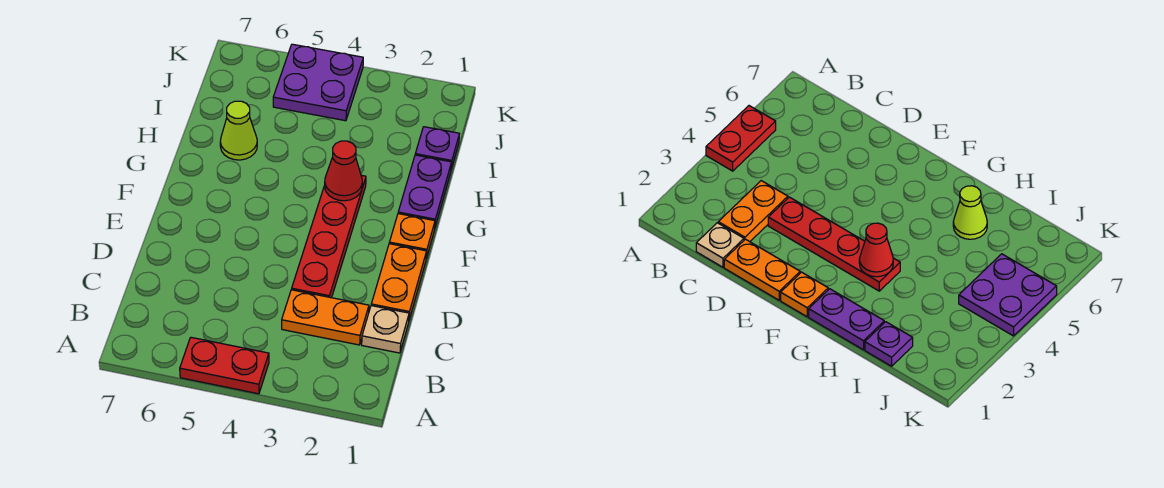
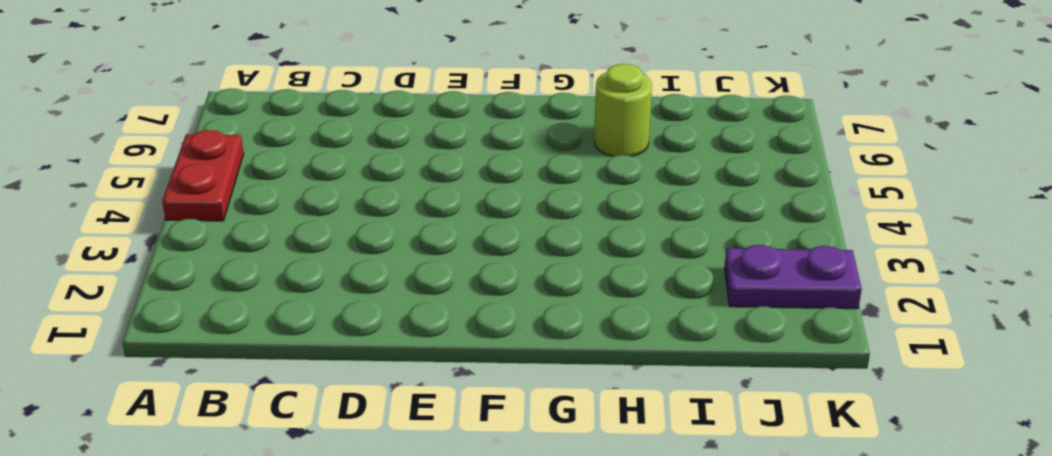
lime 1x1 round brick [594,64,652,157] -> lime 1x1 cone [220,101,257,160]
purple 1x2 plate [725,245,862,309] -> purple 1x2 plate moved to [398,155,452,227]
none -> tan 1x1 plate [362,306,409,353]
none -> orange 1x2 plate [282,290,369,345]

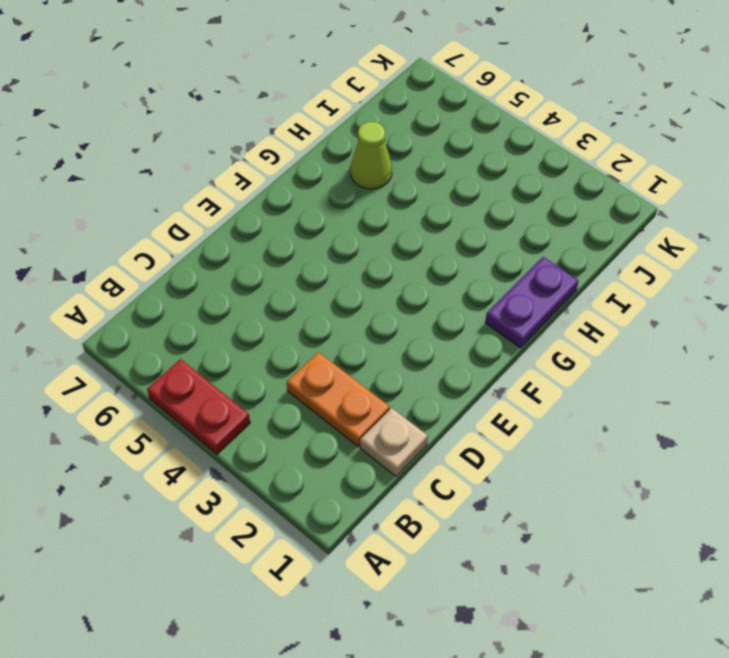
none -> orange 1x2 plate [371,244,427,320]
none -> red 1x4 plate [292,175,366,298]

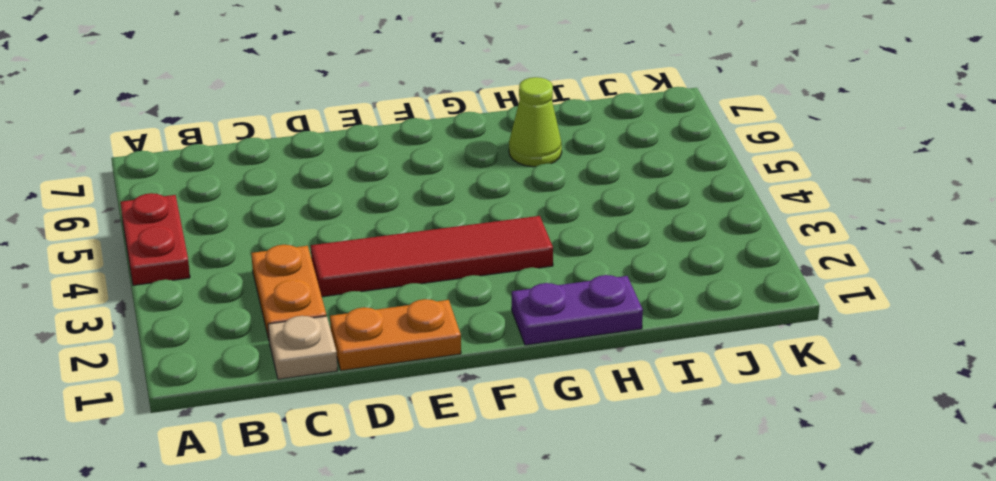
red 1x4 tile [311,216,553,297] -> red 1x4 plate [292,175,366,298]
none -> orange 1x1 plate [389,214,435,258]
none -> purple 1x1 plate [415,127,459,169]

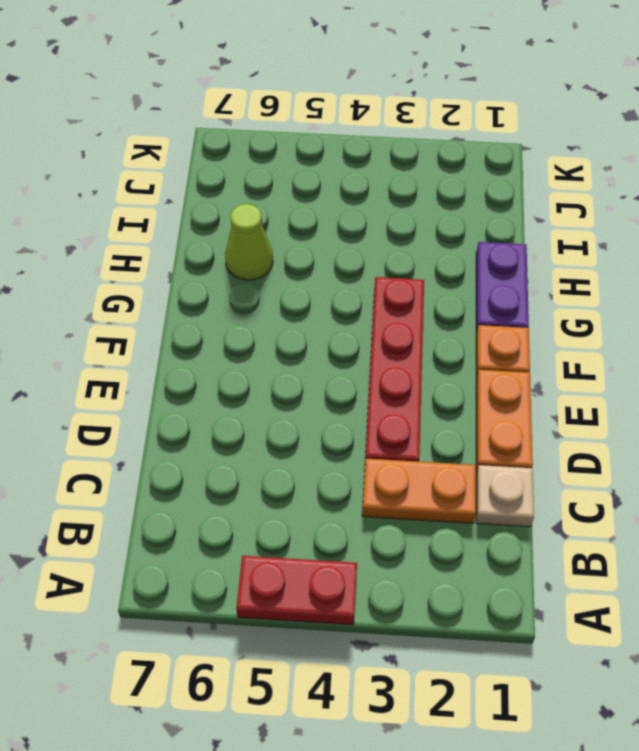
none -> purple 1x1 plate [415,127,459,169]
none -> purple 2x2 plate [273,44,363,121]

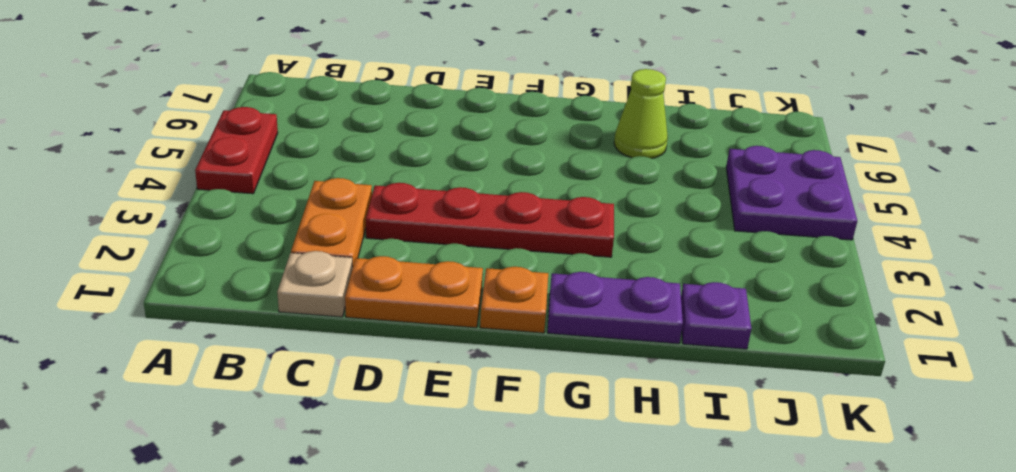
none -> red 1x1 cone [325,141,362,201]

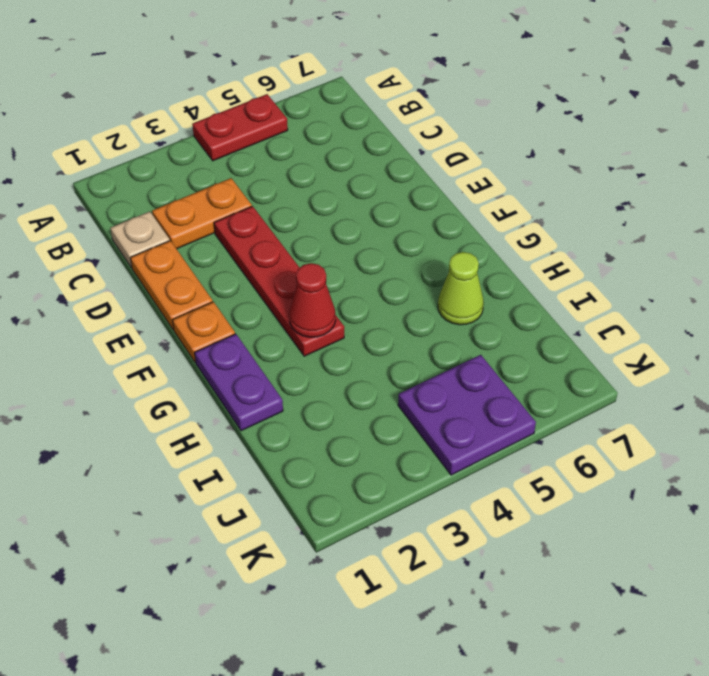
none -> purple 1x1 plate [415,127,459,169]

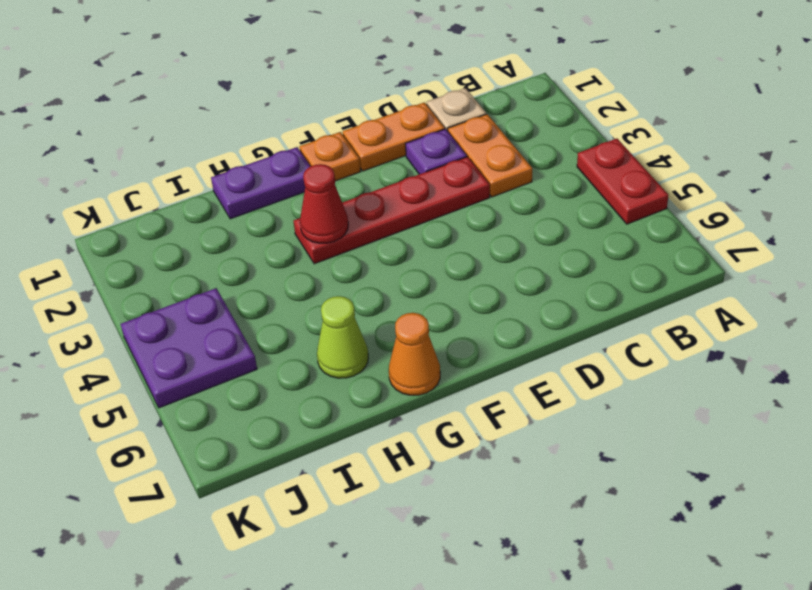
purple 1x1 plate [406,129,467,174] -> purple 1x1 plate moved to [415,127,459,169]
orange 1x1 cone [389,313,440,395] -> none

